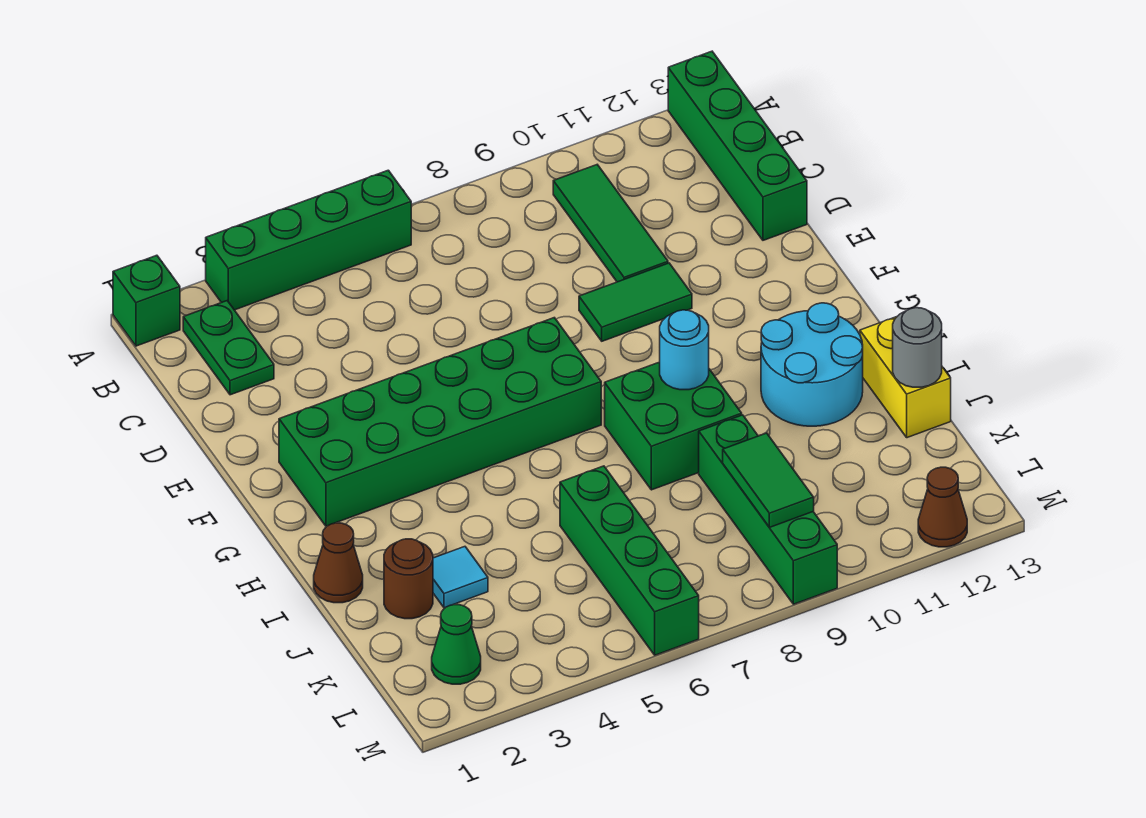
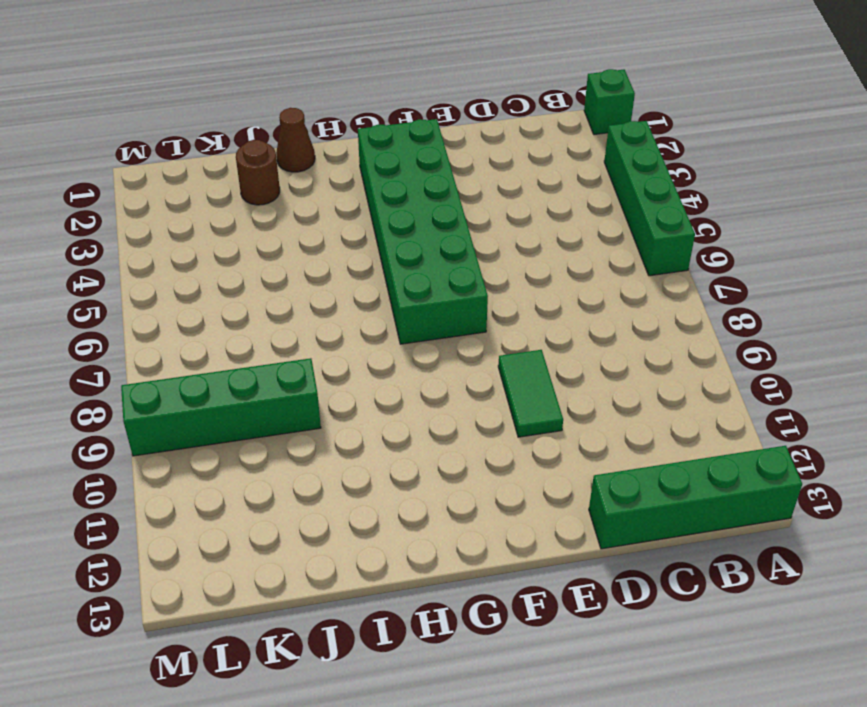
none -> green 1x2 plate [183,301,274,395]
none -> green 1x3 tile [553,165,668,282]
none -> green 2x2 brick [605,362,742,490]

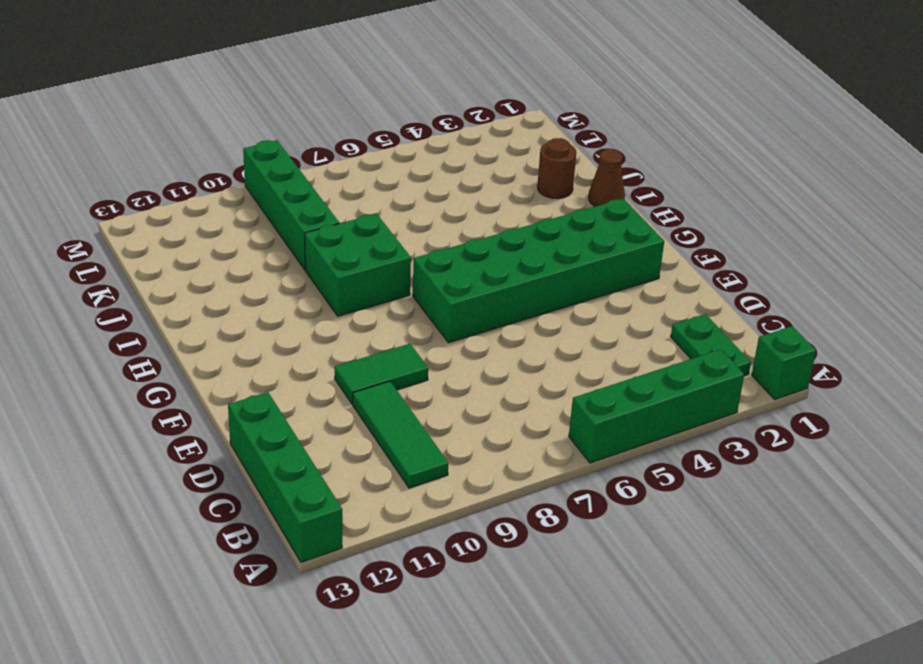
none -> cyan 2x2 round brick [761,303,863,426]
none -> yellow 1x2 brick [860,317,951,438]
none -> cyan 1x1 tile [433,547,488,608]

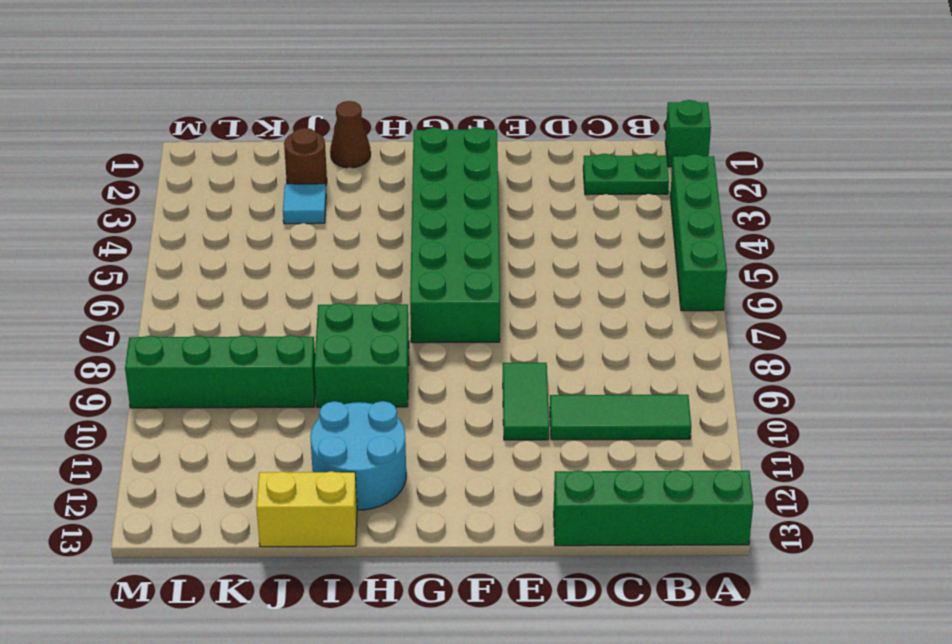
none -> green 1x4 brick [560,466,699,655]
none -> green 1x1 cone [432,605,481,684]
none -> brown 1x1 cone [918,467,967,547]

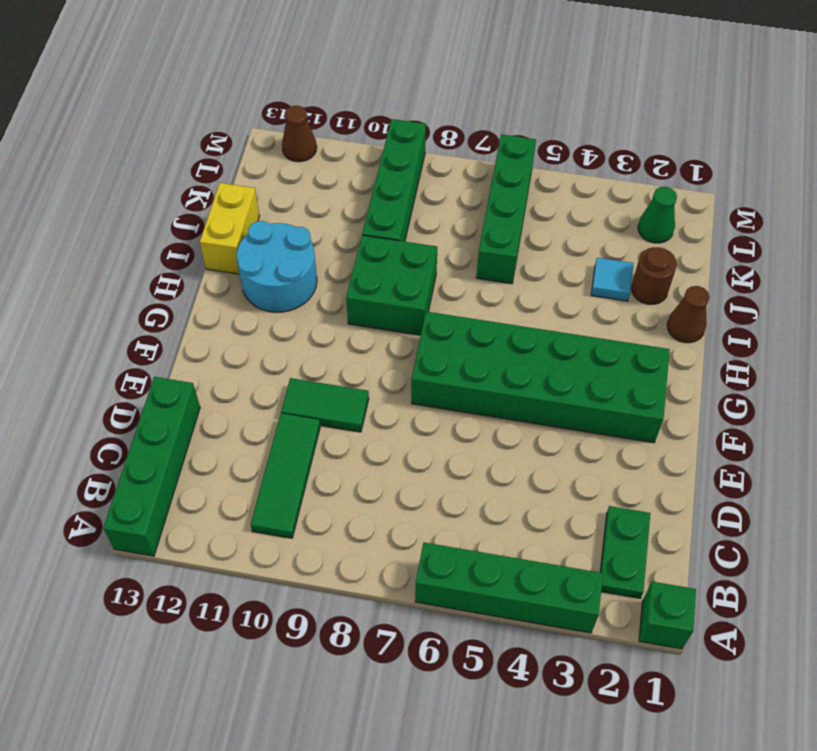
none -> cyan 1x1 round brick [660,310,709,390]
none -> grey 1x1 round brick [893,308,942,387]
none -> green 1x2 tile [723,433,814,527]

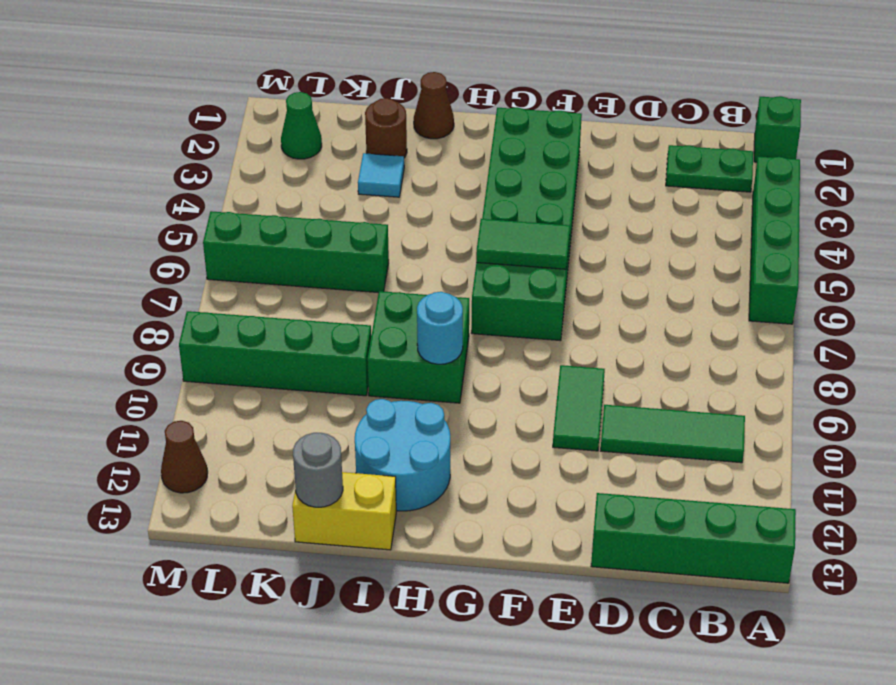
green 1x2 tile [476,219,570,269] -> green 1x2 tile moved to [723,433,814,527]

